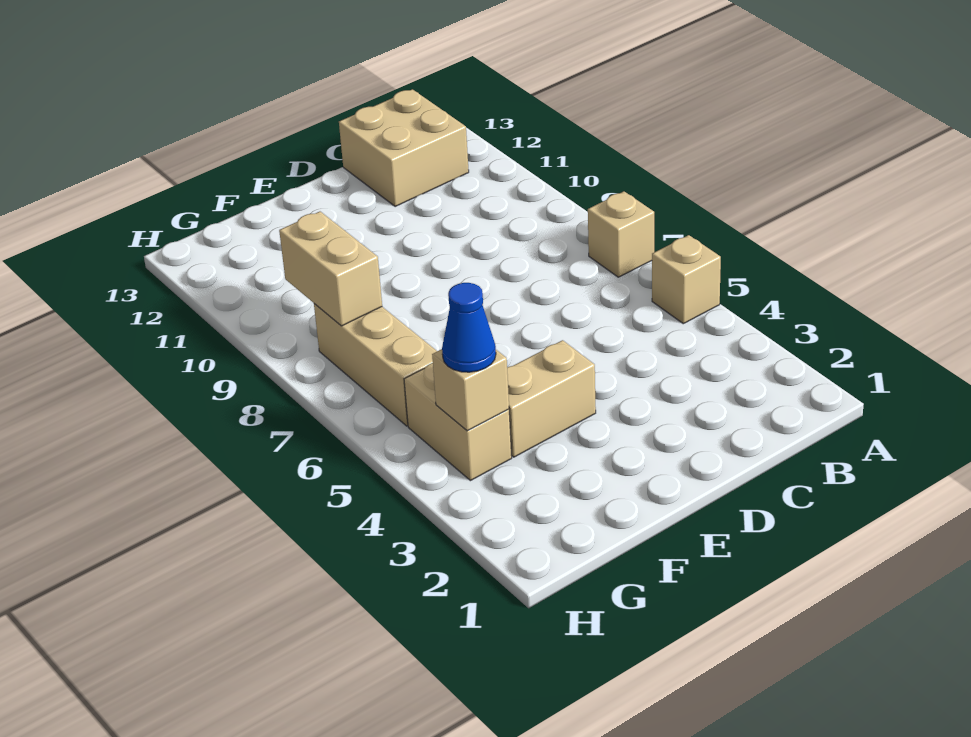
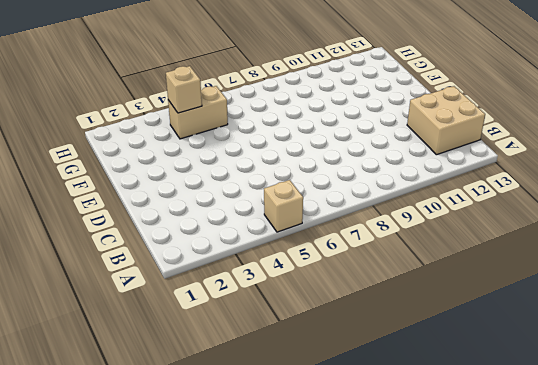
none -> tan 1x1 brick [588,191,654,277]
none -> tan 1x2 brick [507,340,596,457]

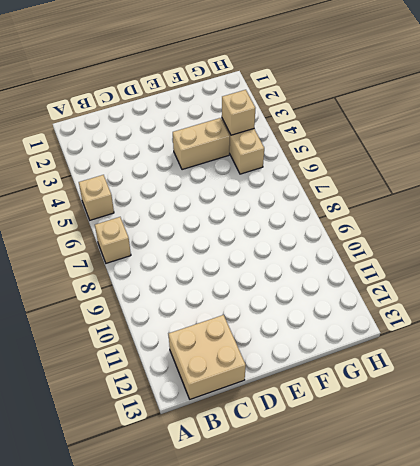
none -> tan 1x3 brick [314,304,437,426]
none -> tan 1x2 brick [279,212,382,326]

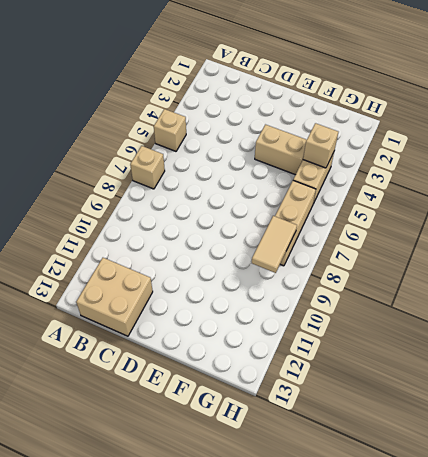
tan 1x2 tile [252,216,297,273] -> tan 1x2 brick [279,212,382,326]
none -> blue 1x1 cone [442,283,496,372]

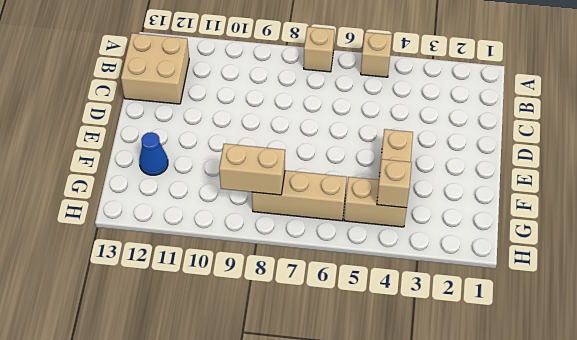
blue 1x1 cone [139,132,168,175] -> blue 1x1 cone moved to [442,283,496,372]

